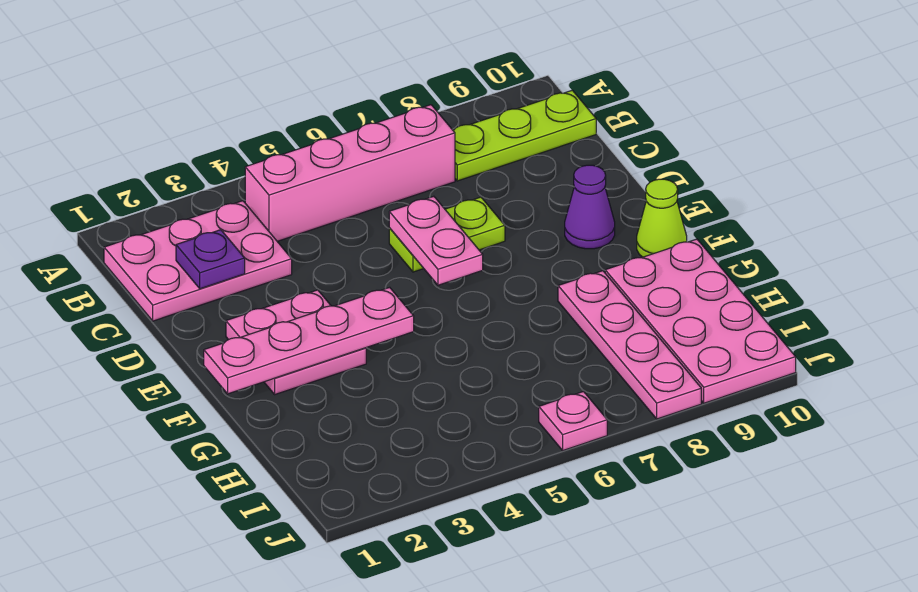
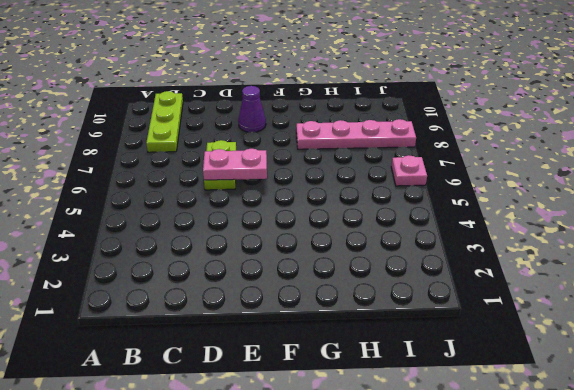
none -> pink 2x3 plate [104,201,292,321]
none -> pink 1x4 brick [245,105,455,241]
none -> pink 2x2 plate [226,290,366,394]

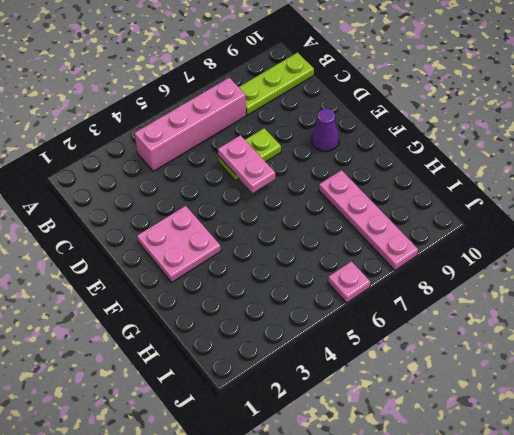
none -> pink 2x3 plate [104,201,292,321]
none -> lime 1x1 cone [637,179,687,257]
none -> pink 2x4 plate [605,239,796,403]

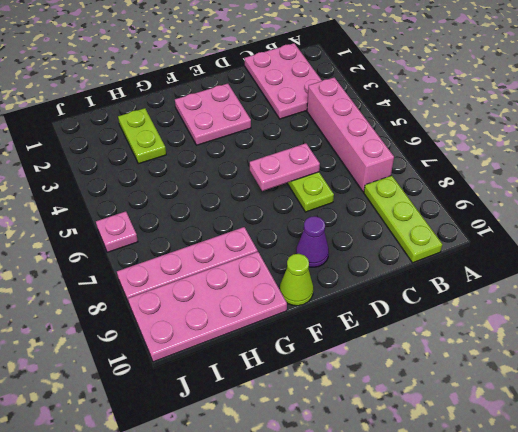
lime 1x2 plate [118,108,166,164] -> none
none -> purple 1x1 plate [176,230,245,289]
none -> pink 1x4 plate [204,287,414,394]

